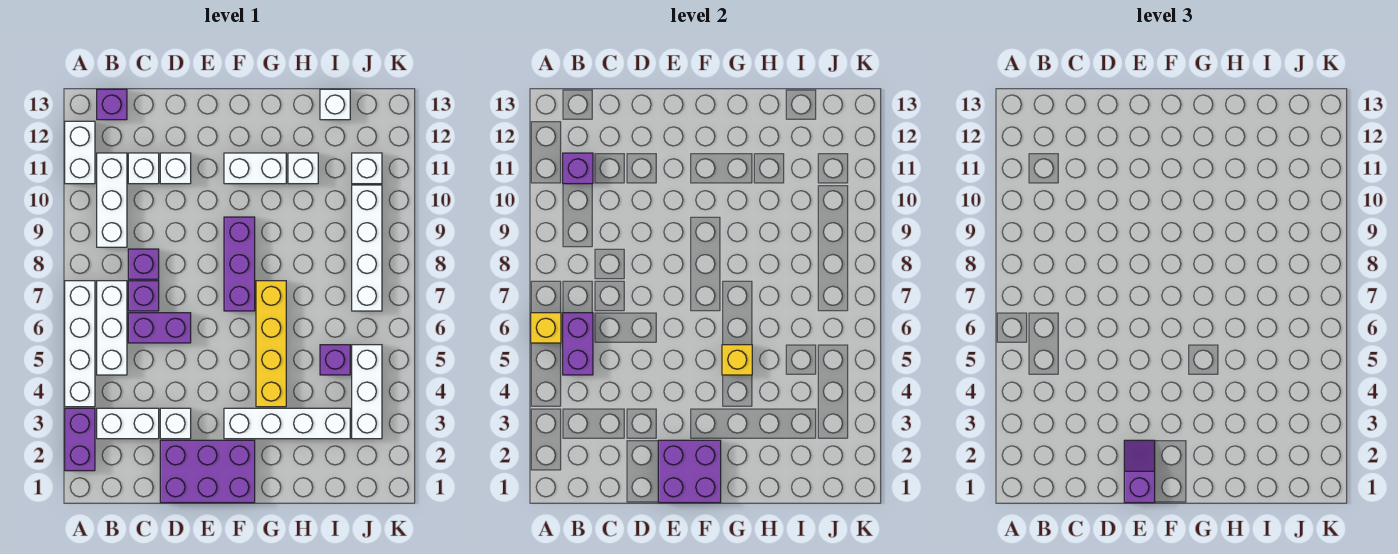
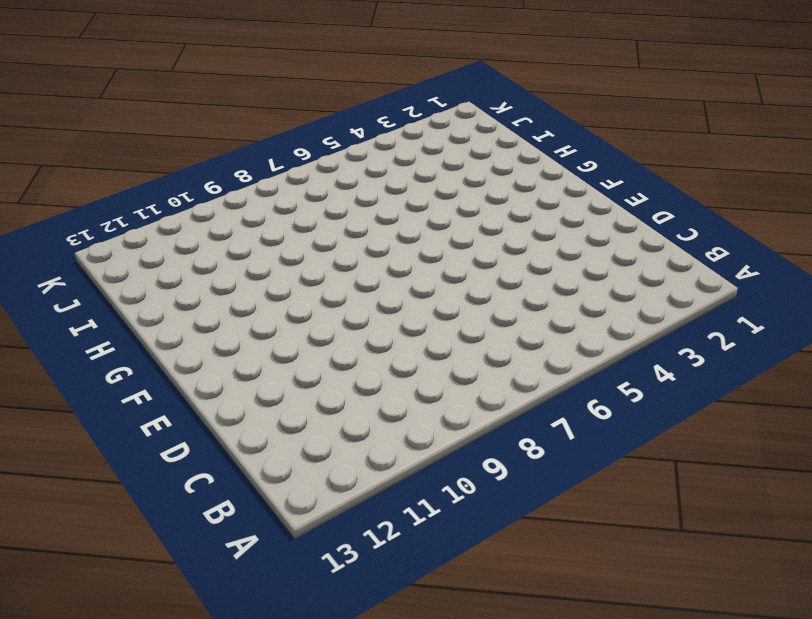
none -> purple 1x2 brick [65,408,95,471]
none -> white 1x4 brick [65,281,95,407]
none -> white 1x2 brick [65,121,95,184]
none -> white 1x2 brick [97,408,159,439]

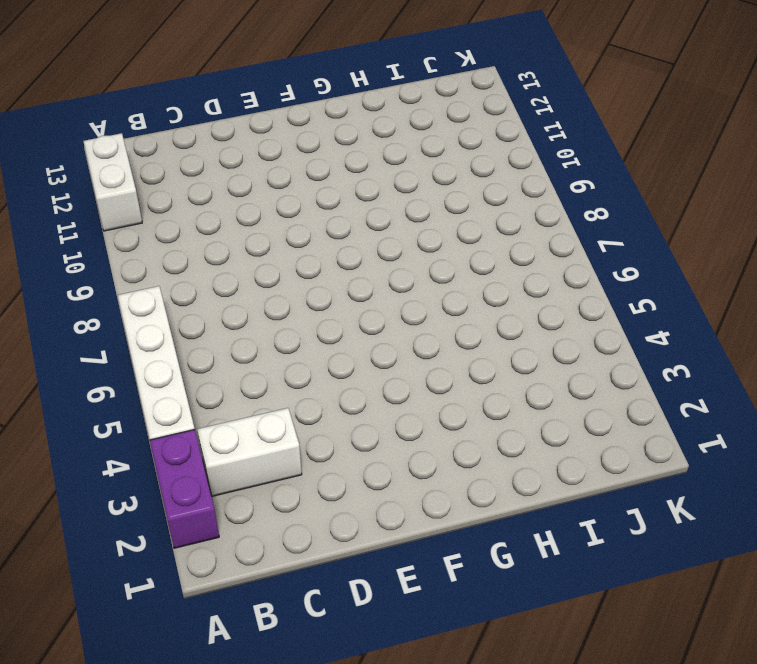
none -> white 1x3 brick [97,281,127,375]
none -> white 1x3 brick [97,153,127,247]
none -> purple 1x1 brick [97,89,127,120]
none -> purple 1x2 brick [128,313,191,343]

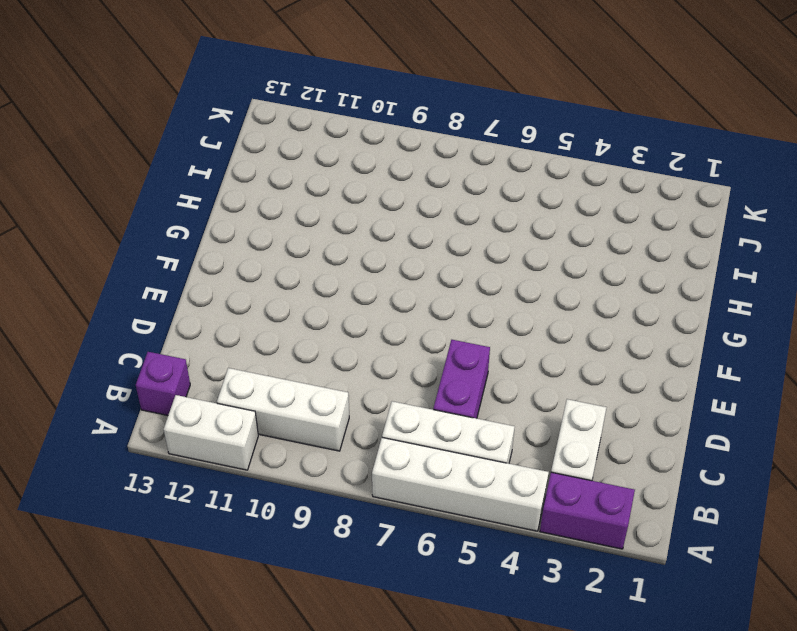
none -> purple 1x1 brick [128,281,159,311]
none -> purple 1x1 brick [128,249,159,279]
none -> white 1x1 brick [128,153,159,184]
none -> purple 2x3 brick [160,440,255,503]

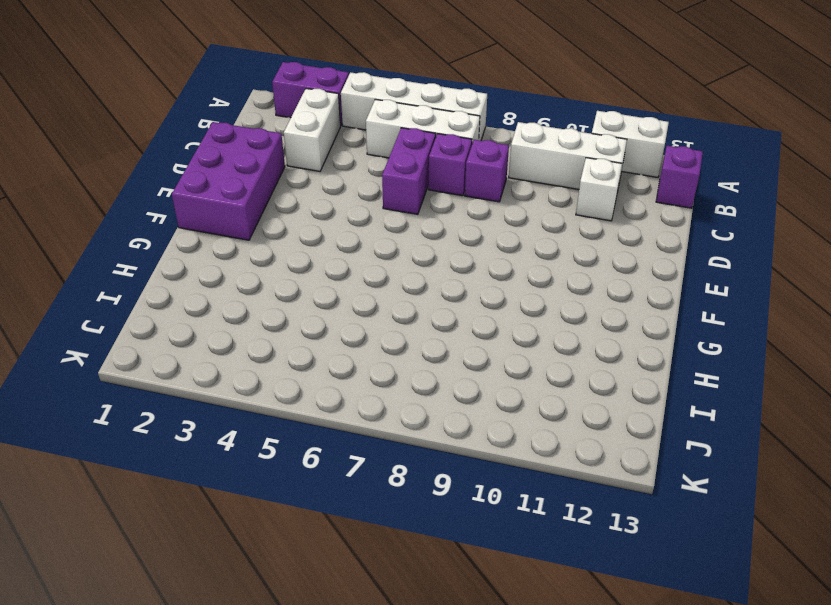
none -> white 1x1 brick [160,408,191,439]
none -> white 1x1 brick [160,153,191,184]
none -> white 1x4 brick [224,408,350,439]
none -> purple 1x3 brick [224,217,255,311]

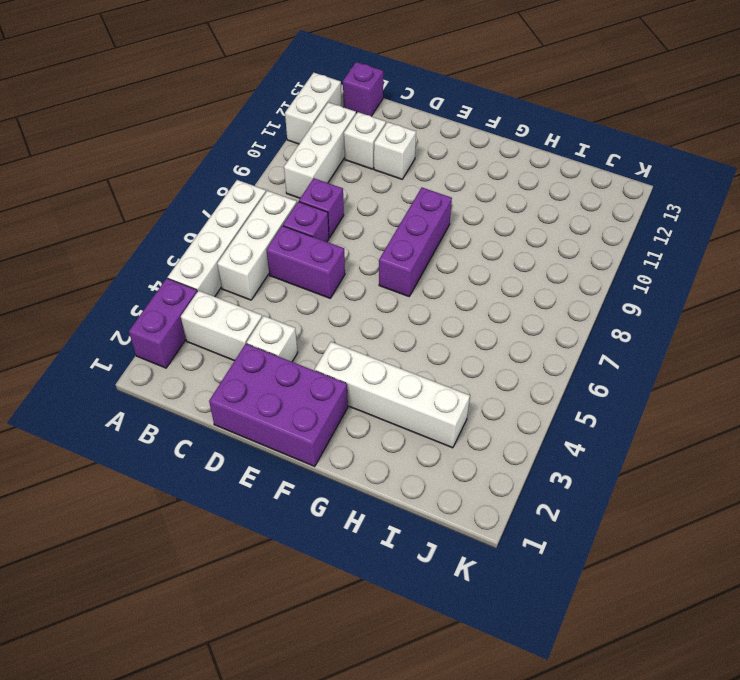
none -> white 1x2 brick [224,153,286,184]
none -> yellow 1x4 brick [256,281,286,407]
none -> white 1x1 brick [288,153,318,184]
none -> purple 1x1 brick [320,345,350,375]

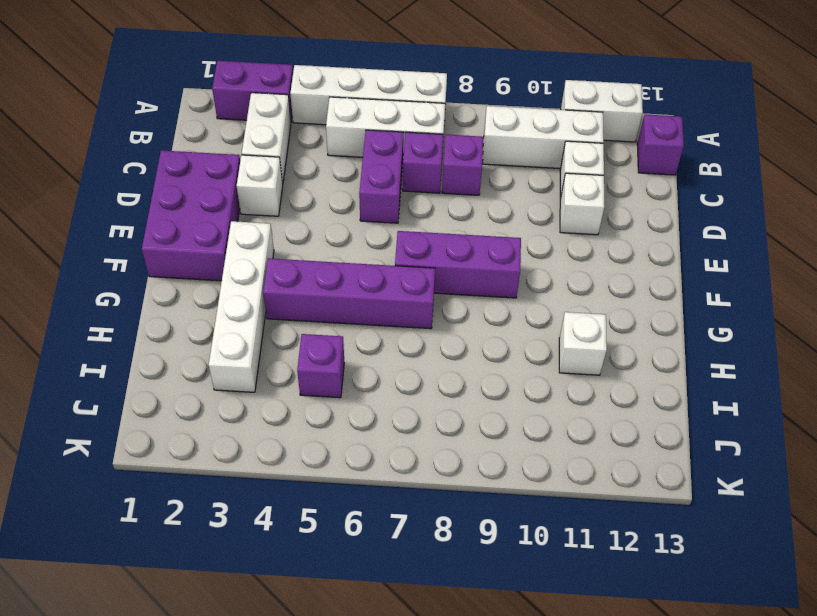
purple 1x4 brick [263,258,435,329] -> yellow 1x4 brick [256,281,286,407]
none -> white 1x2 brick [224,153,286,184]
none -> white 1x1 brick [320,89,350,120]
none -> white 1x3 brick [352,345,382,439]
none -> white 1x4 brick [352,185,382,311]

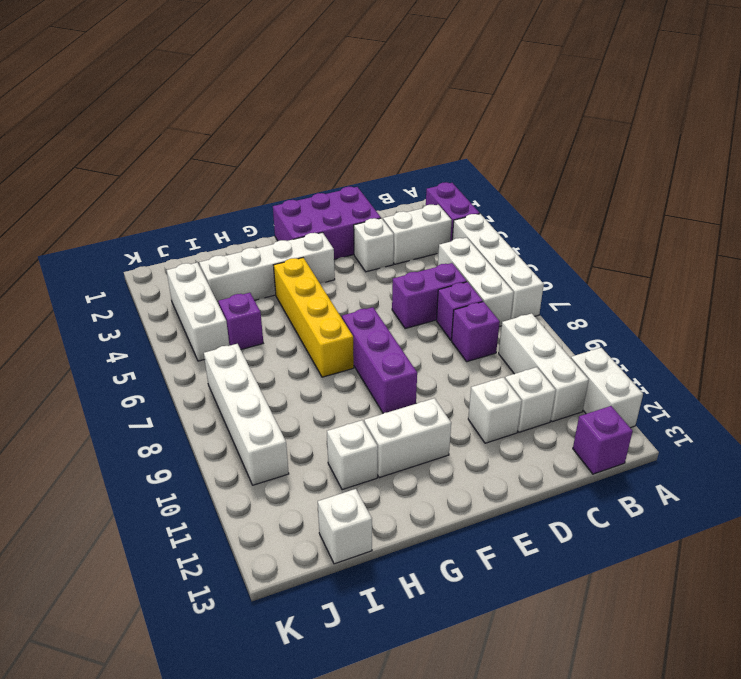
none -> white 1x1 brick [352,153,382,184]
none -> yellow 1x1 brick [531,313,561,343]
none -> purple 1x2 brick [563,313,593,375]
none -> purple 1x1 brick [563,153,593,184]

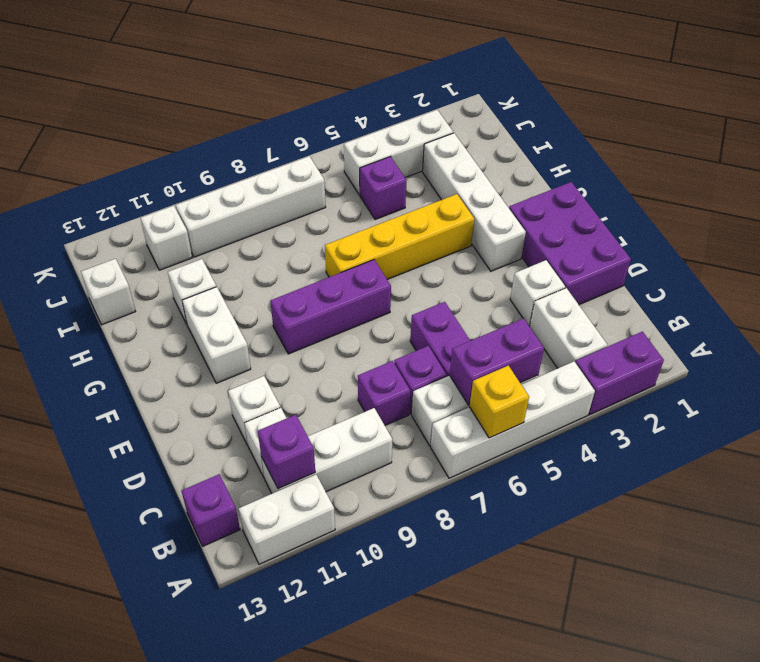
none -> purple 2x2 brick [658,440,721,503]
none -> yellow 1x1 brick [722,345,752,375]
none -> purple 1x2 slope [1124,440,1155,503]

